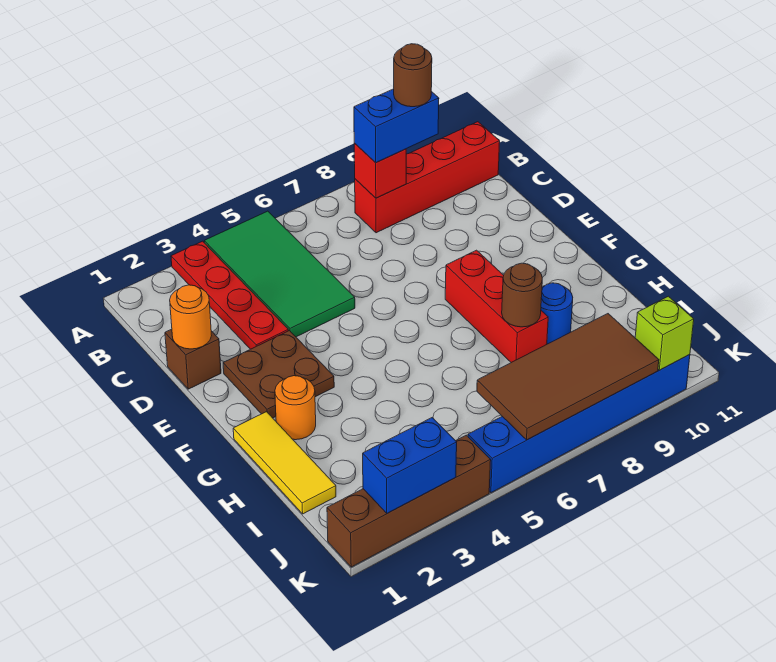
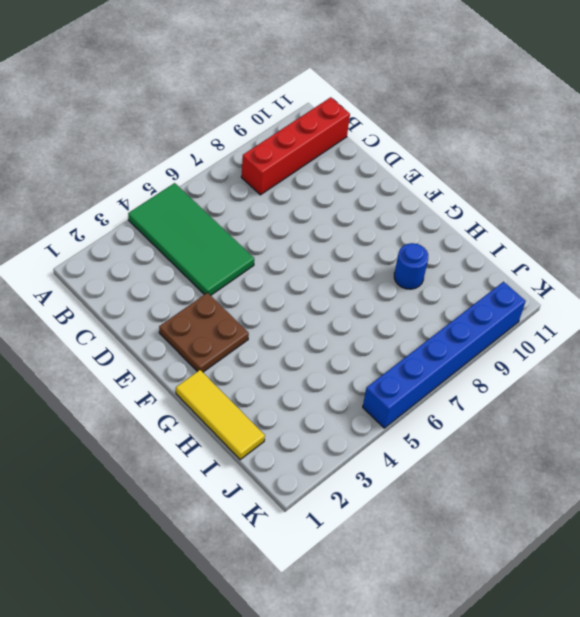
none -> red 1x4 plate [171,241,288,349]
none -> brown 1x1 brick [165,329,221,389]
none -> red 1x3 brick [445,250,548,362]

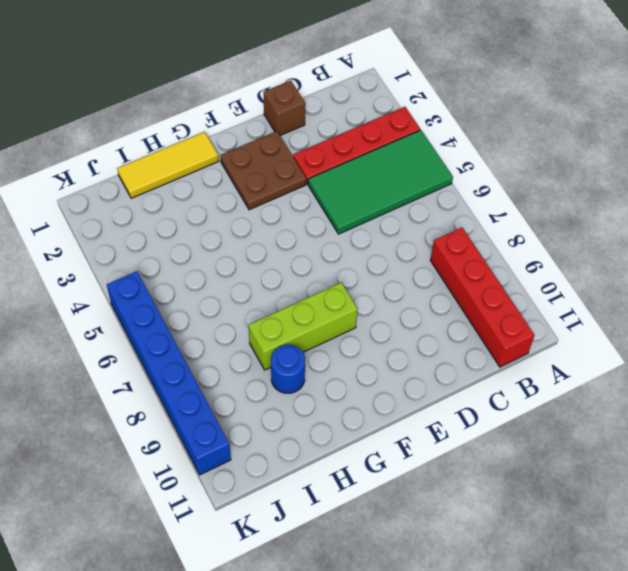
lime 1x3 brick [249,283,358,370] -> red 1x3 brick [445,250,548,362]
none -> orange 1x1 round brick [275,376,316,440]
none -> brown 1x4 brick [327,435,491,567]
none -> red 1x1 brick [354,143,406,198]

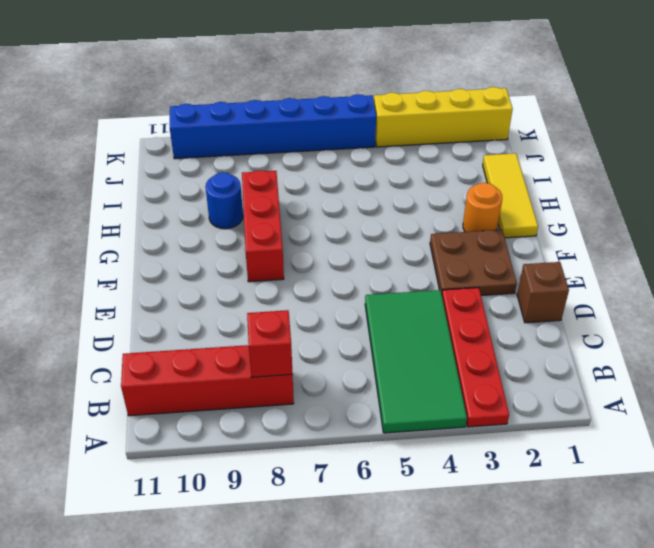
yellow 1x4 brick [374,87,513,147] -> brown 1x4 brick [327,435,491,567]
none -> orange 1x1 round brick [170,285,211,349]
none -> brown 1x1 round brick [502,263,542,327]
none -> brown 2x4 tile [477,314,659,440]

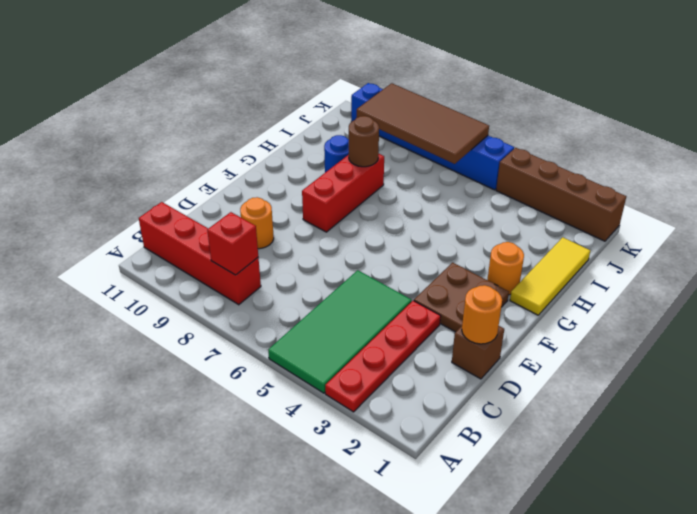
orange 1x1 round brick [240,197,274,249] -> none
none -> blue 1x2 brick [363,418,457,513]
none -> lime 1x1 brick [635,296,694,370]
none -> blue 1x2 brick [354,89,439,163]

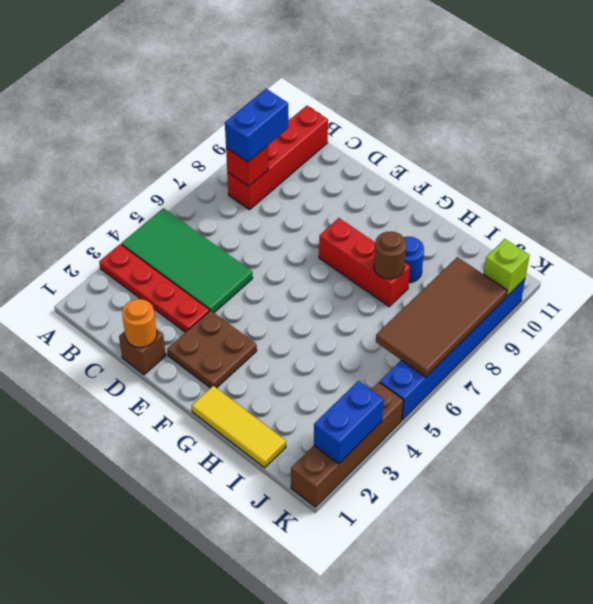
none -> orange 1x1 round brick [275,376,316,440]
none -> brown 1x1 round brick [394,44,432,107]

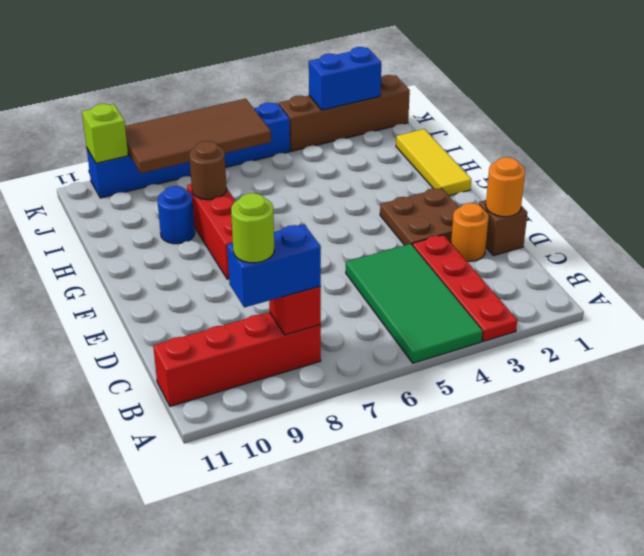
lime 1x1 round brick [231,193,274,263] -> brown 1x1 round brick [394,44,432,107]
orange 1x1 round brick [451,203,489,261] -> orange 1x1 round brick moved to [275,376,316,440]

